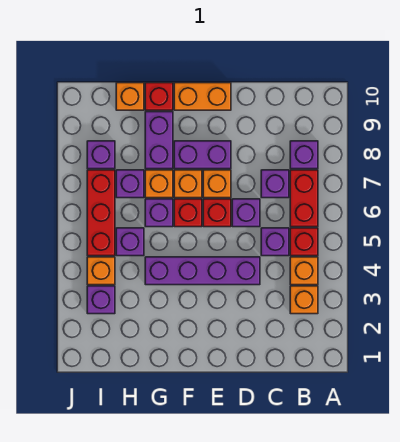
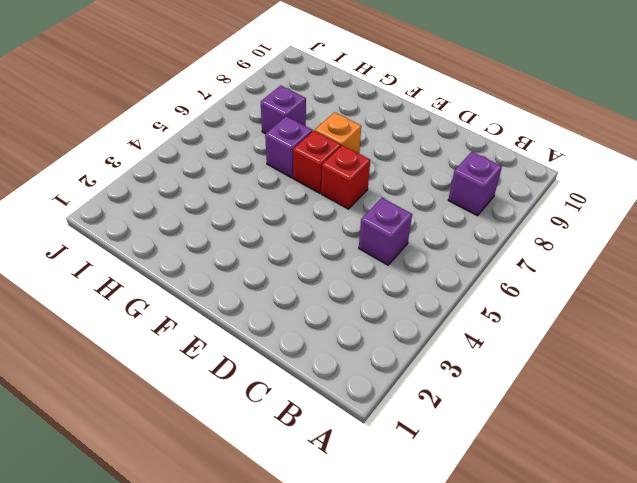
none -> orange 1x1 brick [290,286,318,314]
none -> orange 1x1 brick [290,257,318,285]
none -> red 1x1 brick [290,228,318,256]

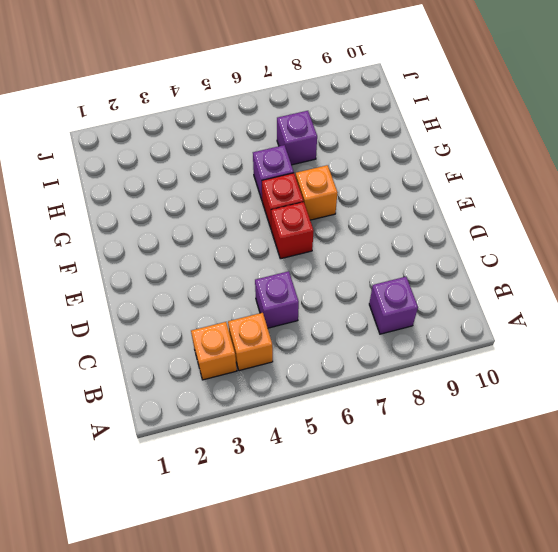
none -> red 1x1 brick [290,228,318,256]
none -> red 1x2 brick [290,170,318,227]
none -> purple 1x1 brick [261,170,289,198]

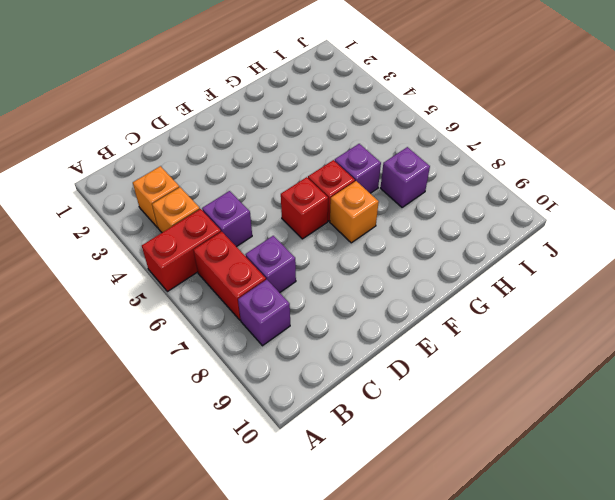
red 1x2 brick [142,209,221,292] -> red 1x1 brick [290,228,318,256]
none -> purple 1x4 brick [145,257,260,285]
none -> purple 1x1 brick [232,199,260,227]
none -> orange 1x1 brick [203,170,231,198]

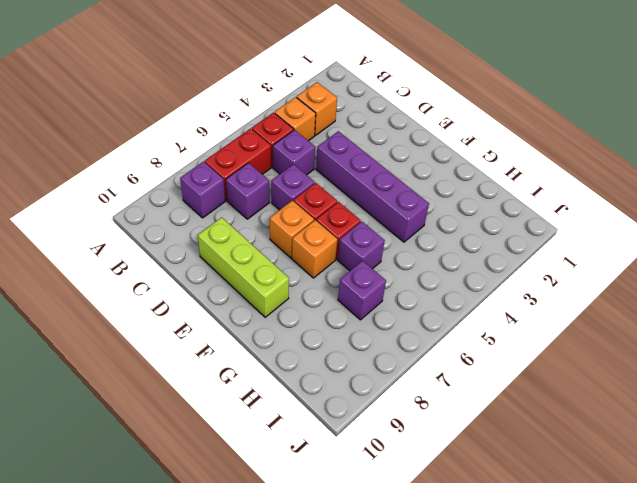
lime 1x3 brick [198,217,289,317] -> none
none -> purple 1x2 brick [174,141,231,169]
none -> orange 1x2 brick [174,83,231,110]
none -> orange 1x1 brick [145,170,173,198]

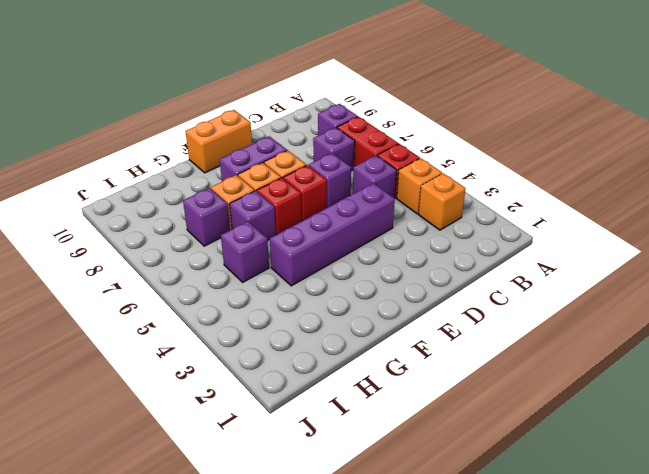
none -> purple 1x2 brick [145,112,173,169]
none -> red 1x1 brick [145,83,173,110]
none -> orange 1x1 brick [116,83,144,110]

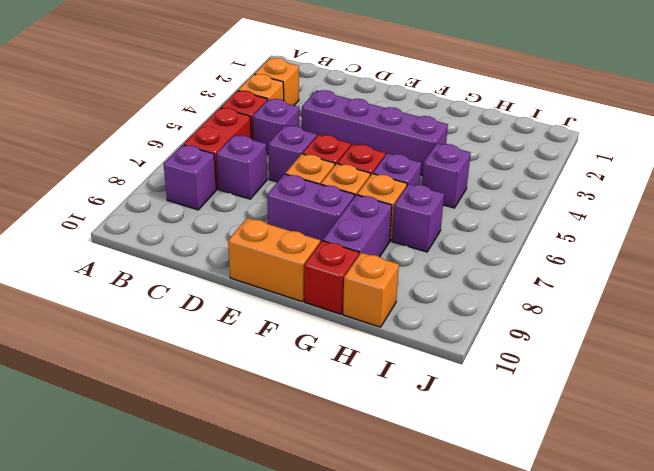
none -> purple 1x1 brick [87,286,115,314]
none -> orange 1x1 brick [87,257,115,285]
none -> red 1x3 brick [87,170,115,256]

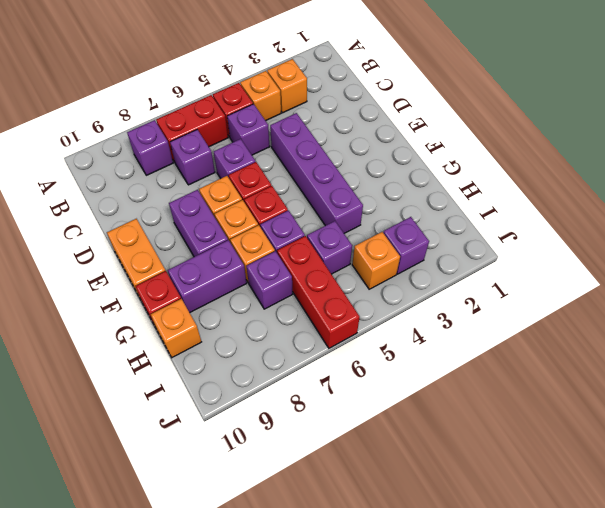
red 1x3 brick [277,236,360,348] -> red 1x3 brick turned to [87,170,115,256]
none -> purple 1x1 brick [87,141,115,169]

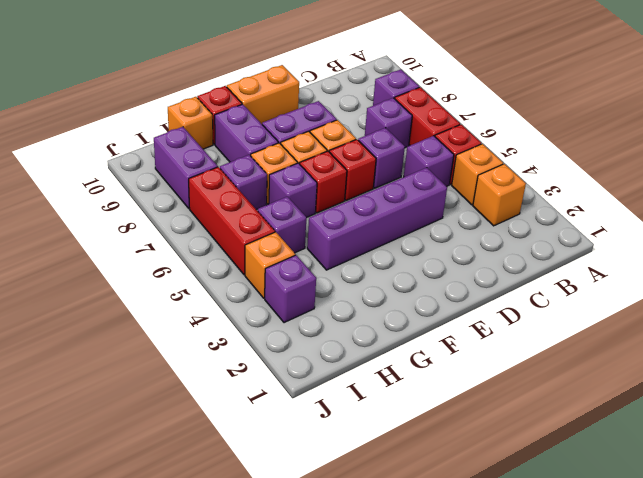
purple 1x2 brick [154,127,218,208] -> purple 1x1 brick [87,141,115,169]

